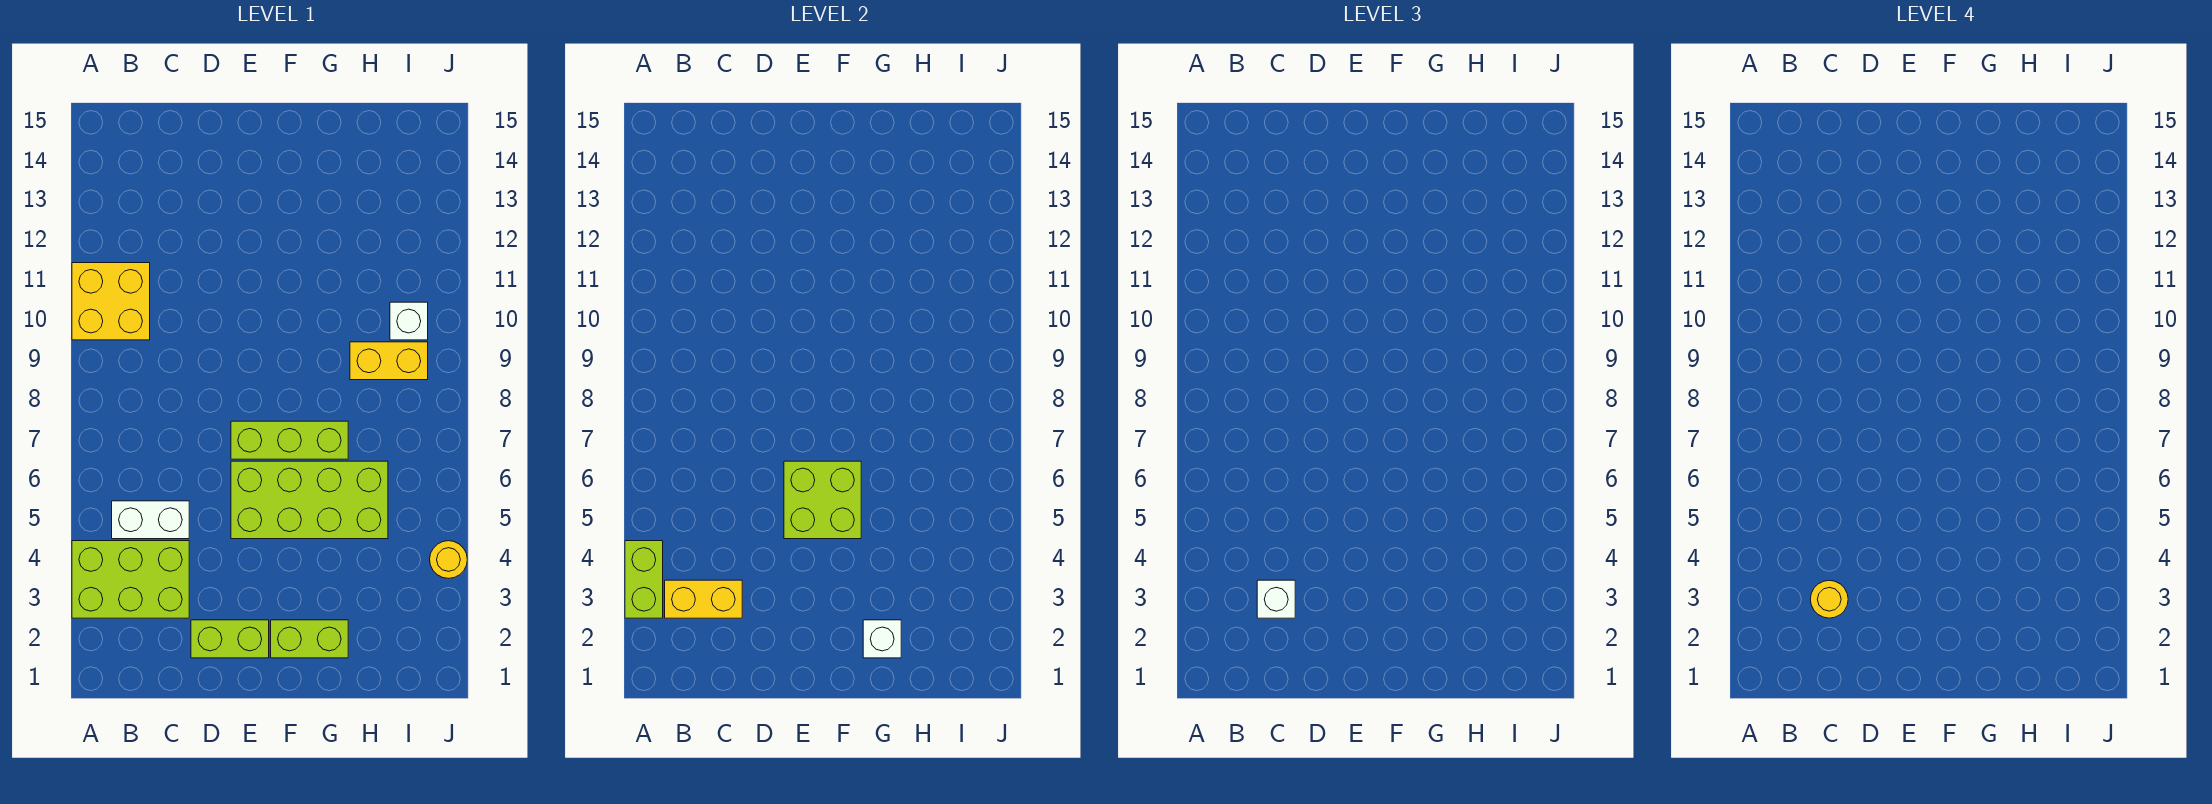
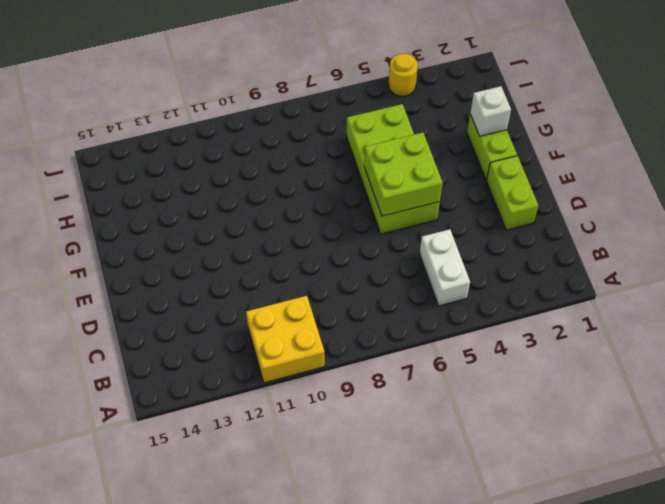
none -> lime 2x3 brick [72,541,189,618]
none -> lime 1x3 brick [231,421,348,459]
none -> yellow 1x2 brick [350,342,428,380]

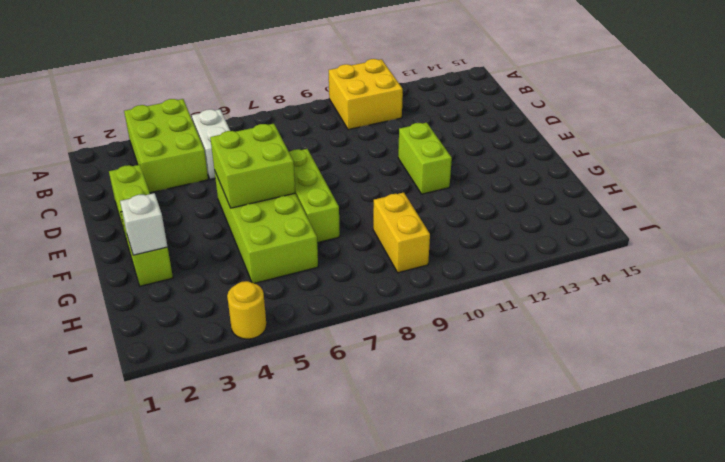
lime 1x2 brick [398,123,452,194] -> lime 1x2 brick turned to [625,541,663,618]
none -> white 1x1 brick [390,302,428,340]
none -> yellow 1x2 brick [665,580,742,618]
none -> white 1x1 brick [1257,580,1295,618]

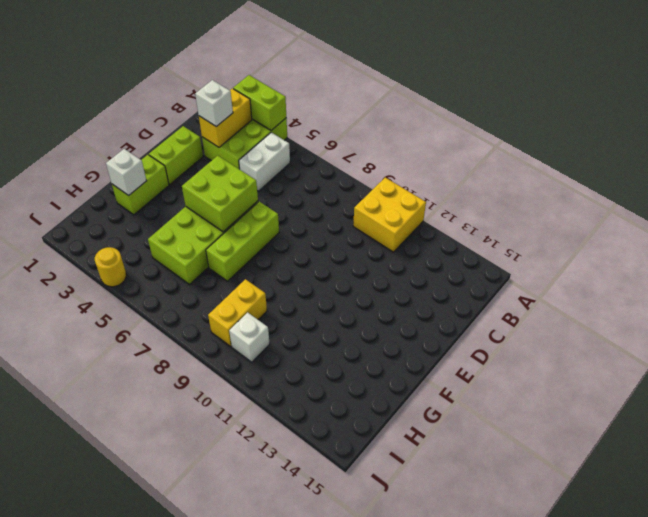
none -> yellow 1x1 round brick [1810,580,1848,618]

